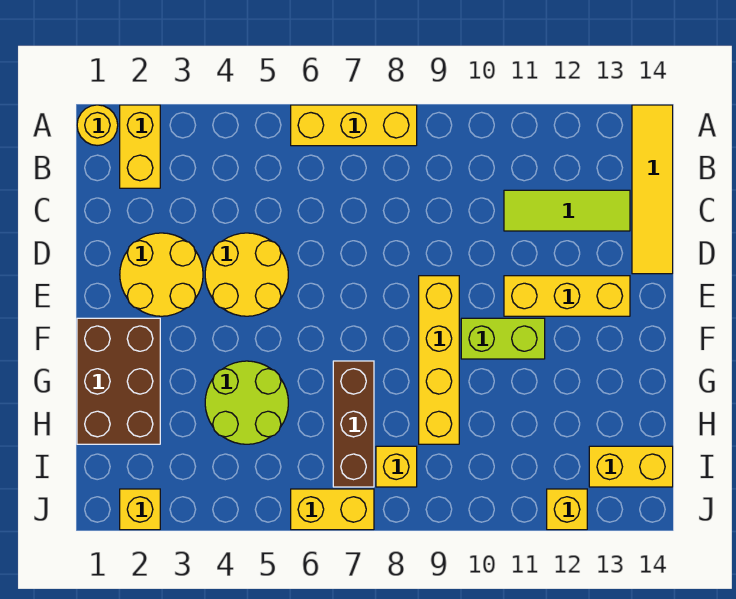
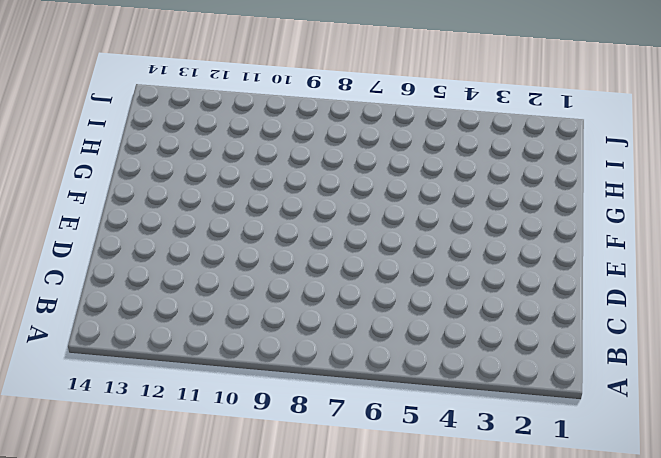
none -> yellow 1x1 round brick [77,105,118,146]
none -> yellow 1x2 brick [120,105,160,188]
none -> yellow 1x3 brick [291,105,417,146]

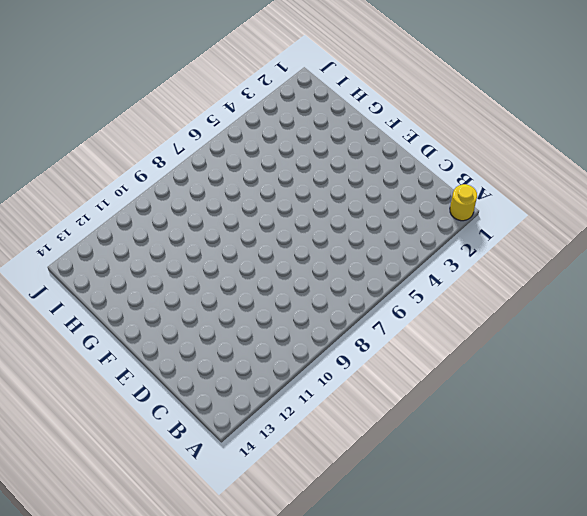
none -> yellow 1x2 brick [120,105,160,188]
none -> yellow 1x3 brick [291,105,417,146]
none -> yellow 1x4 tile [632,105,673,274]

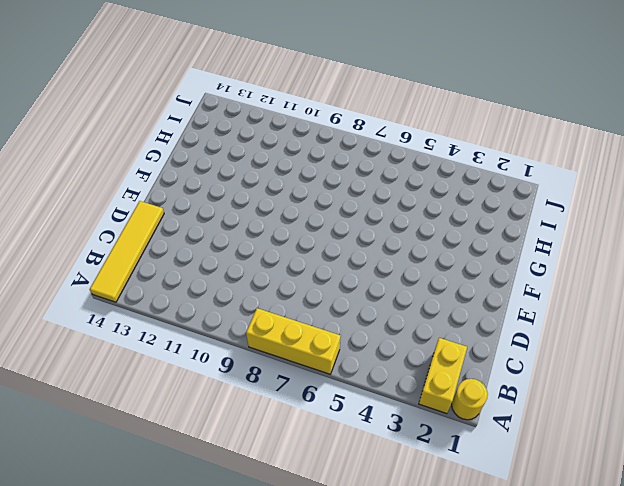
none -> lime 1x3 tile [504,190,630,231]
none -> yellow 2x2 round brick [120,233,203,316]
none -> yellow 2x2 round brick [205,233,288,316]

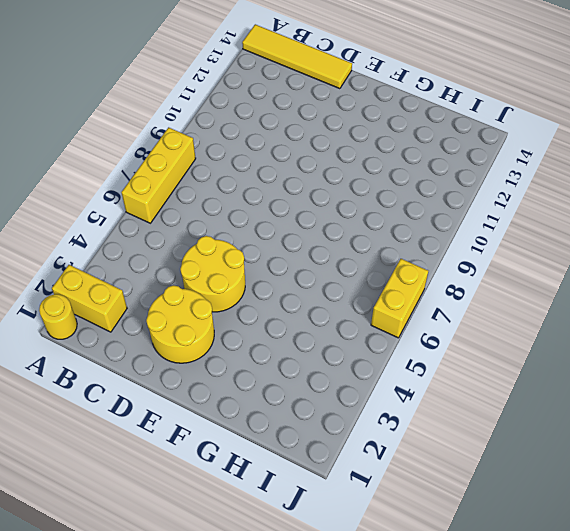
none -> lime 1x3 tile [504,190,630,231]
none -> yellow 1x4 brick [419,276,459,444]
none -> yellow 1x3 brick [504,276,630,316]

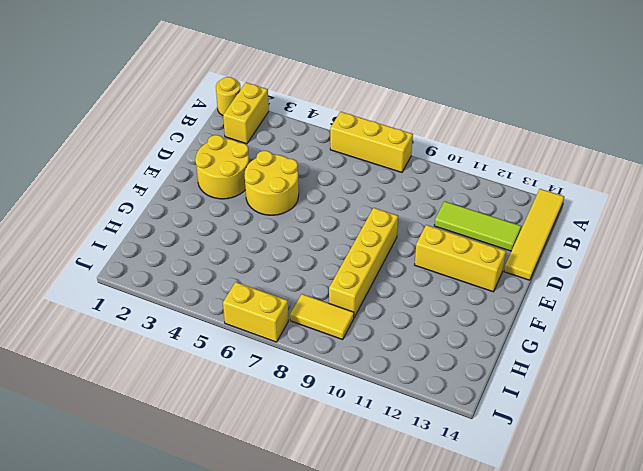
yellow 1x2 tile [290,294,354,340] -> yellow 1x1 brick [376,446,417,487]
none -> brown 2x3 brick [77,318,160,444]
none -> lime 1x2 brick [461,318,545,359]
none -> lime 2x2 round brick [205,361,288,444]

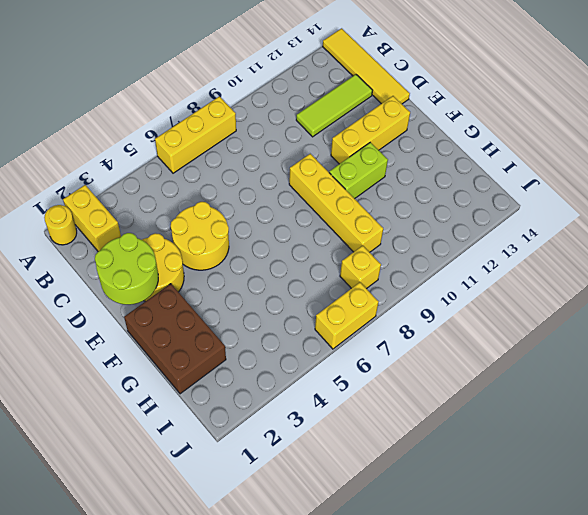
lime 2x2 round brick [95,233,158,305] -> lime 2x2 round brick moved to [205,361,288,444]
none -> brown 1x3 brick [333,361,374,487]
none -> yellow 1x2 brick [589,446,673,487]
none -> yellow 1x1 brick [120,489,160,530]

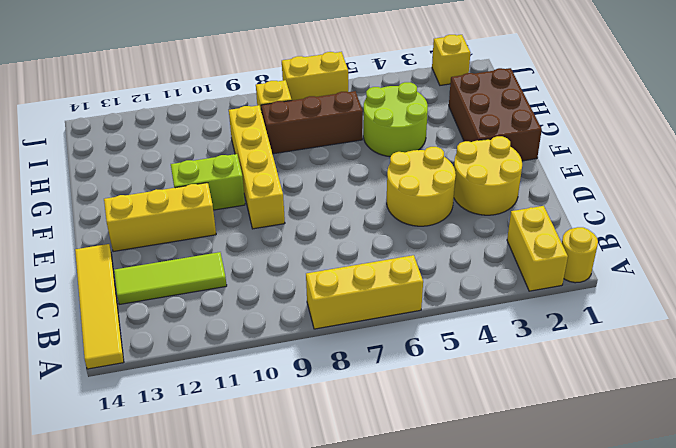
brown 1x3 brick [261,91,363,154] -> brown 1x3 brick turned to [333,361,374,487]
none -> yellow 1x2 brick [589,446,673,487]
none -> yellow 1x1 brick [547,489,587,530]

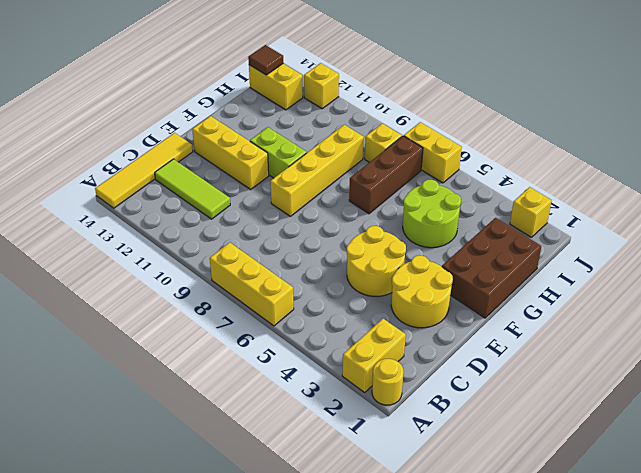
brown 1x1 tile [248,45,283,75] -> none

